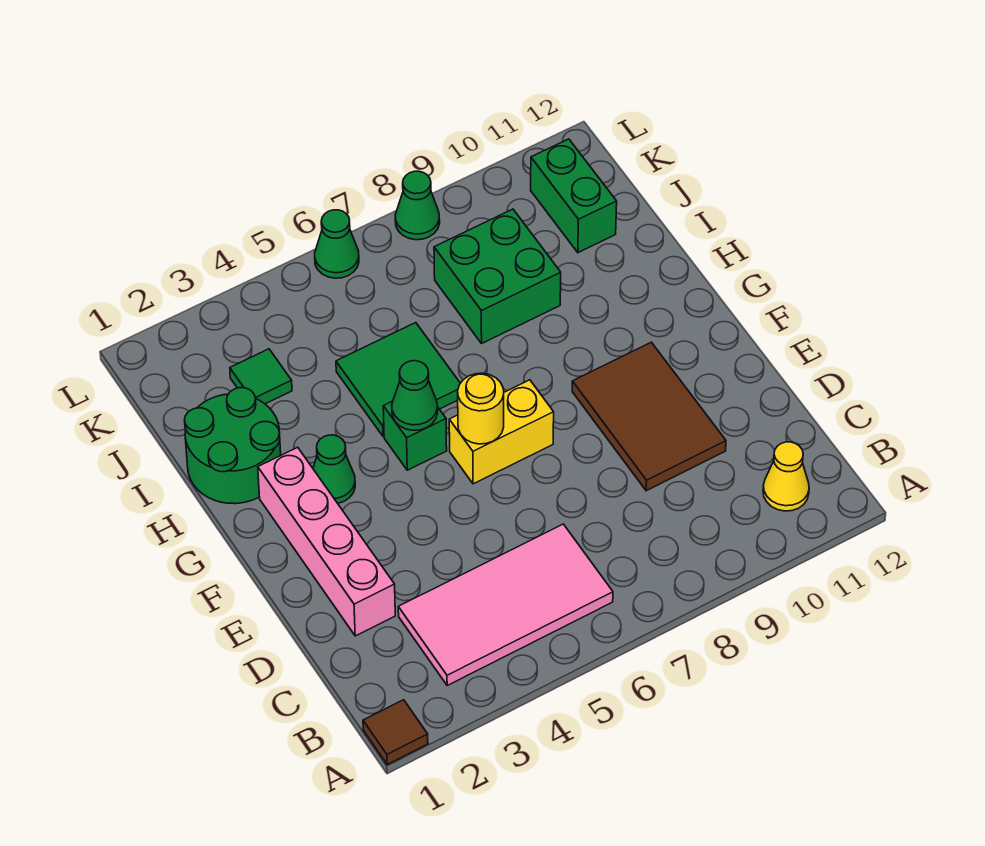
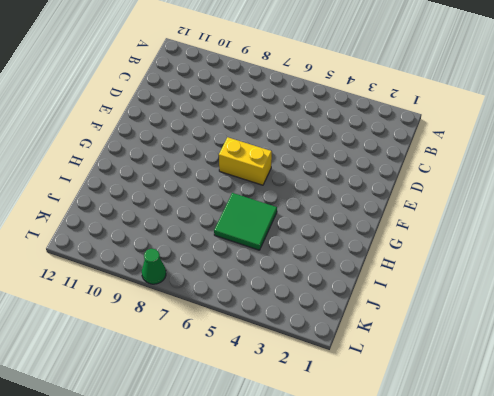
none -> brown 1x1 tile [363,700,428,764]
none -> pink 2x4 tile [398,524,613,685]
none -> yellow 1x1 cone [763,442,809,511]

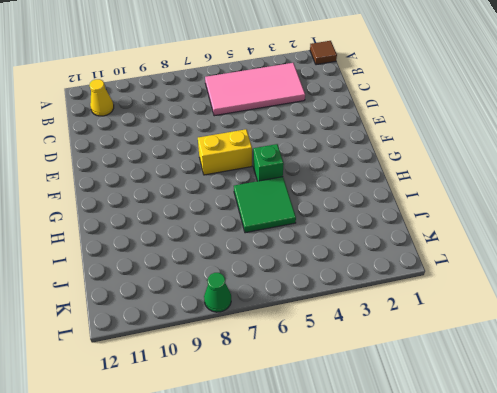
none -> pink 1x4 brick [258,447,395,636]
none -> brown 2x3 tile [572,342,726,491]
none -> green 1x1 cone [313,435,355,503]

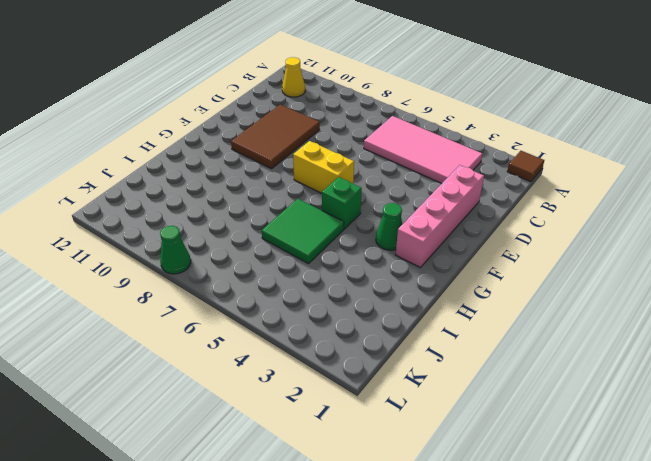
none -> green 2x2 round brick [185,388,281,504]
none -> green 2x2 brick [434,209,561,343]
none -> green 1x1 tile [230,349,292,404]

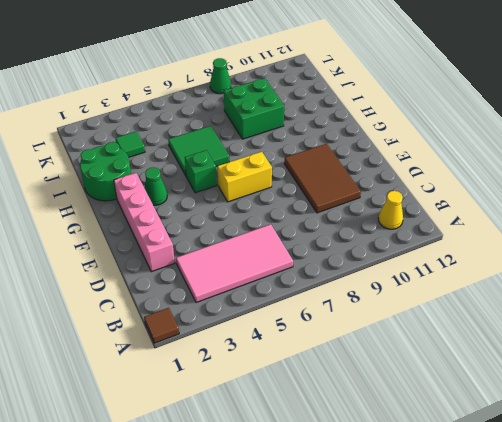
none -> green 1x2 brick [531,139,617,253]
none -> green 1x1 cone [315,210,359,278]
none -> yellow 1x1 round brick [458,373,504,444]

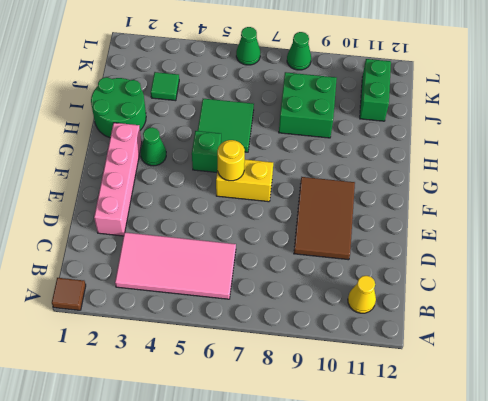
none -> green 1x1 cone [392,361,438,430]

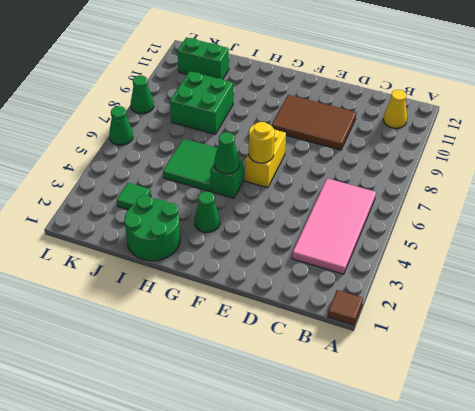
none -> pink 1x4 brick [258,447,395,636]

